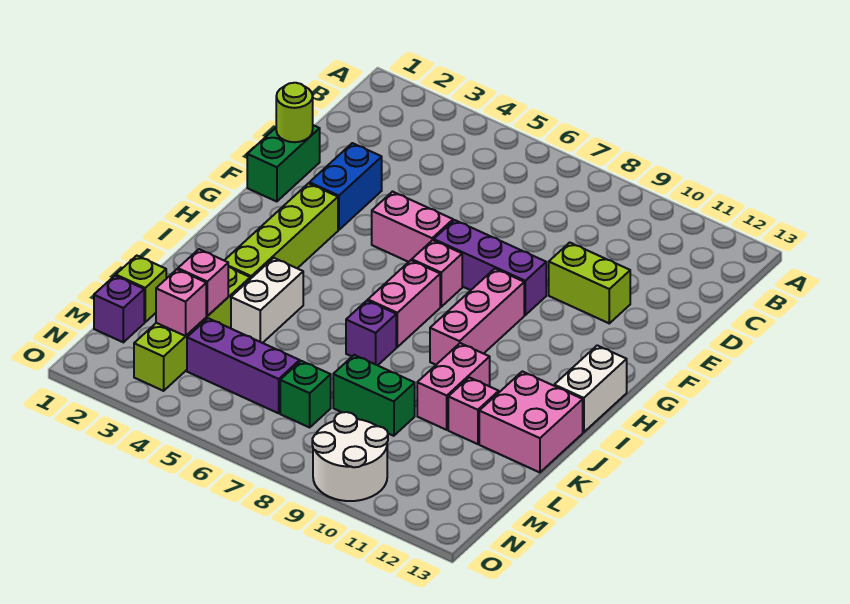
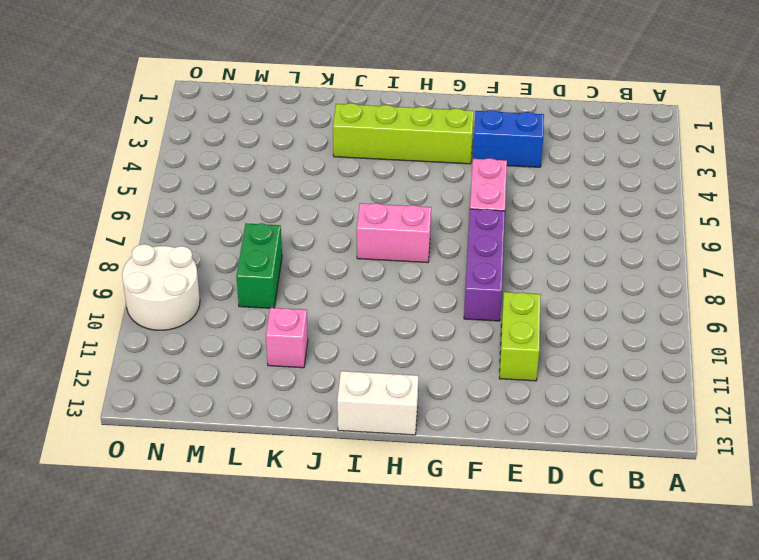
none -> green 1x2 brick [247,125,320,202]
none -> pink 1x1 brick [412,240,462,307]
none -> pink 1x3 brick [430,269,524,365]

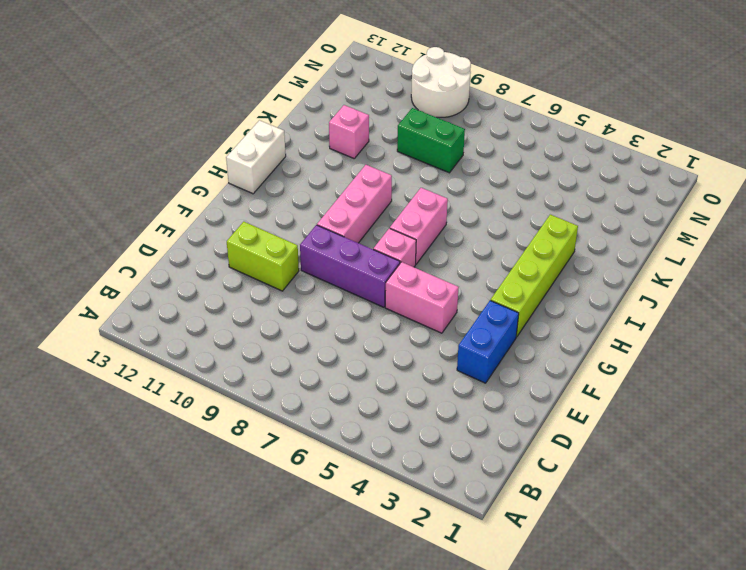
none -> green 1x2 brick [247,125,320,202]
none -> white 1x2 brick [231,258,303,343]
none -> purple 1x1 brick [346,301,396,365]

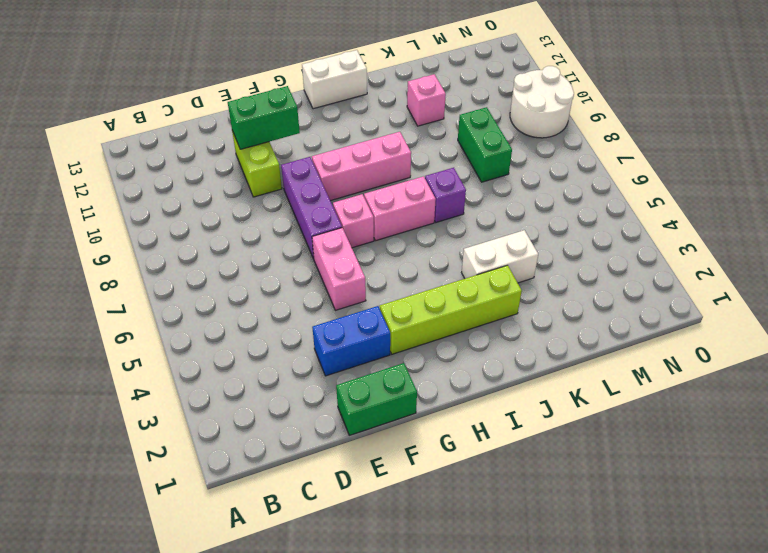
green 1x2 brick [228,86,300,149] -> none
none -> pink 1x2 brick [417,343,490,430]
none -> pink 2x2 brick [479,371,583,472]
none -> lime 1x4 brick [134,267,250,391]

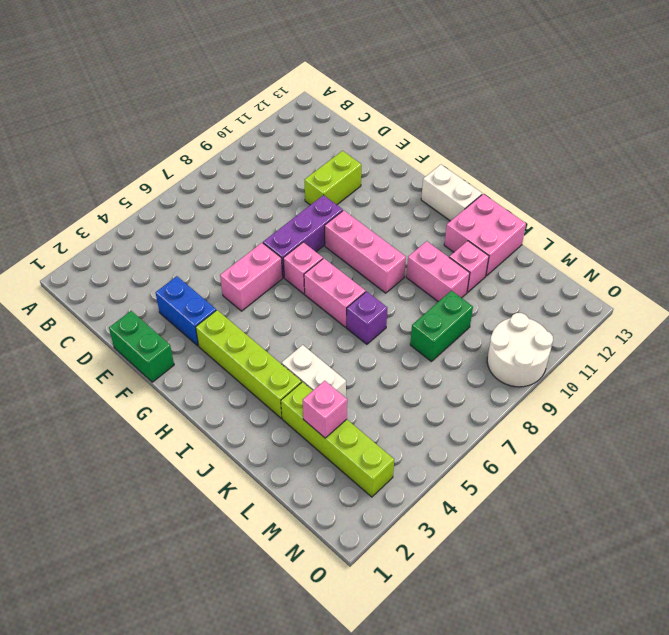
none -> lime 1x1 brick [116,256,166,322]
none -> purple 1x1 brick [94,276,144,342]
none -> purple 1x3 brick [187,318,300,413]

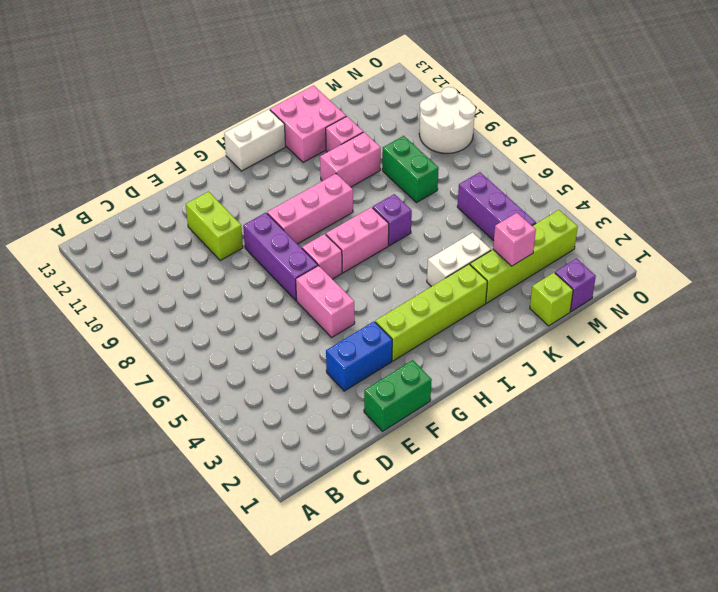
none -> green 1x1 brick [280,361,331,427]
none -> lime 1x1 round brick [276,83,313,142]
none -> pink 1x1 brick [156,269,206,336]

